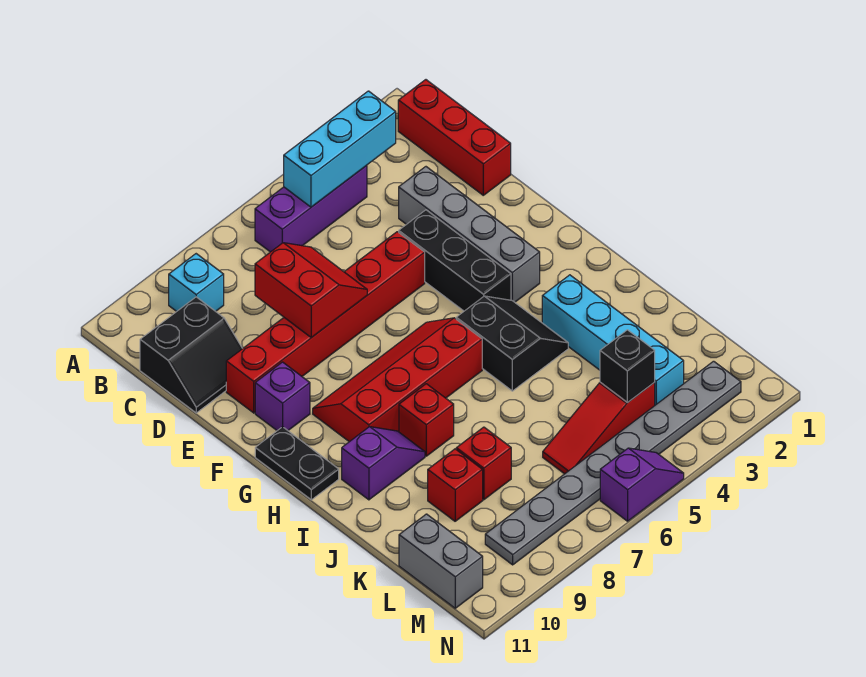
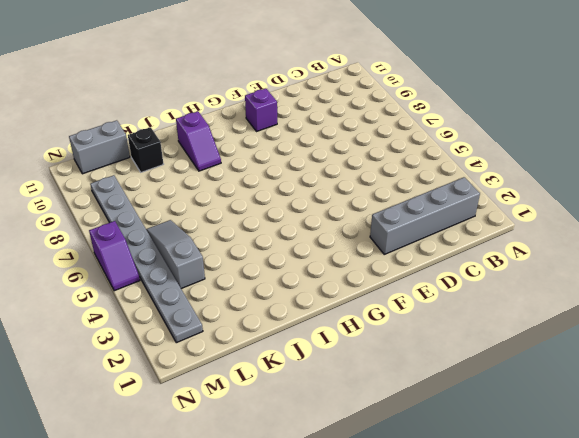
grey 1x4 brick [370,177,480,254] -> grey 1x4 brick moved to [399,167,540,302]
black 1x1 brick [128,127,163,172] -> black 1x1 brick moved to [600,330,655,402]
grey 1x3 slope [146,220,205,289] -> red 1x3 slope [543,382,655,474]
none -> red 1x3 brick [398,80,511,195]
none -> purple 1x3 brick [255,165,367,252]
none -> cyan 1x1 brick [169,254,224,311]

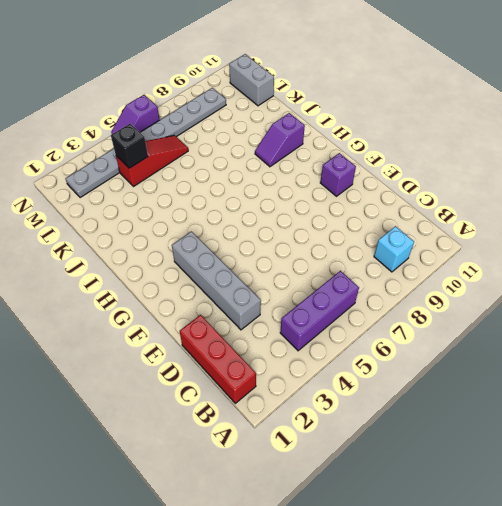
none -> black 2x2 slope [140,297,243,413]
none -> black 1x3 brick [399,210,511,311]
none -> red 1x6 brick [226,232,425,413]

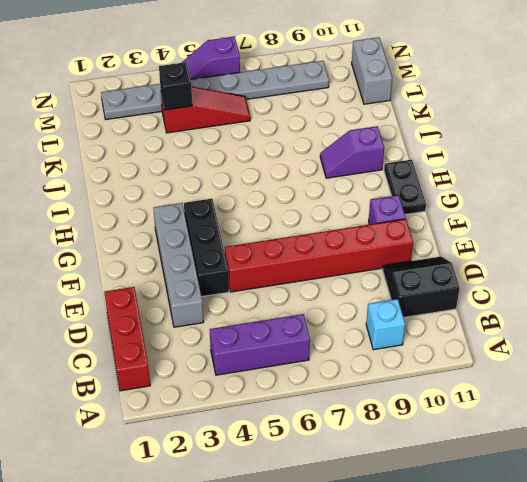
none -> red 2x4 slope [313,318,482,442]
none -> black 2x2 slope [456,296,568,391]
none -> cyan 1x4 brick [542,275,684,405]

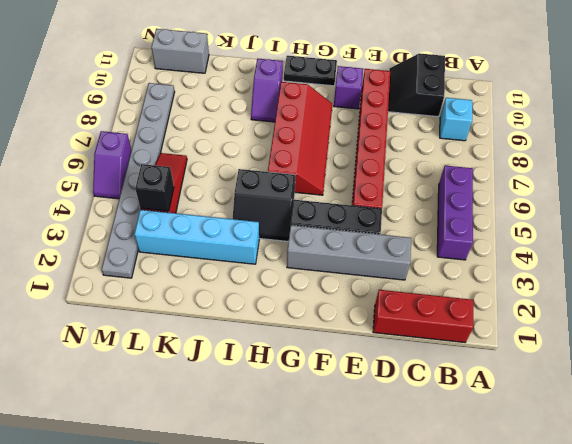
none -> red 1x1 brick [399,384,454,456]
none -> red 1x1 brick [456,427,511,500]
none -> red 1x1 brick [428,449,483,521]

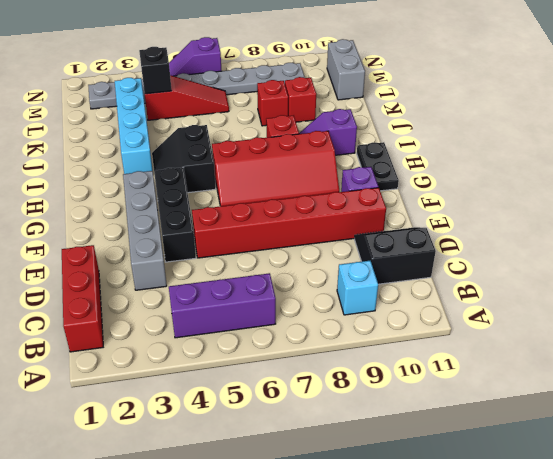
none -> cyan 1x3 brick [284,91,396,207]
none -> red 2x2 slope [255,243,367,338]

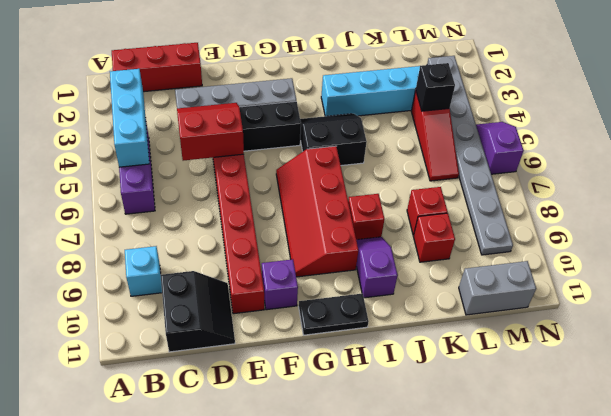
red 2x2 slope [177,103,244,161] -> red 2x2 slope moved to [255,243,367,338]

